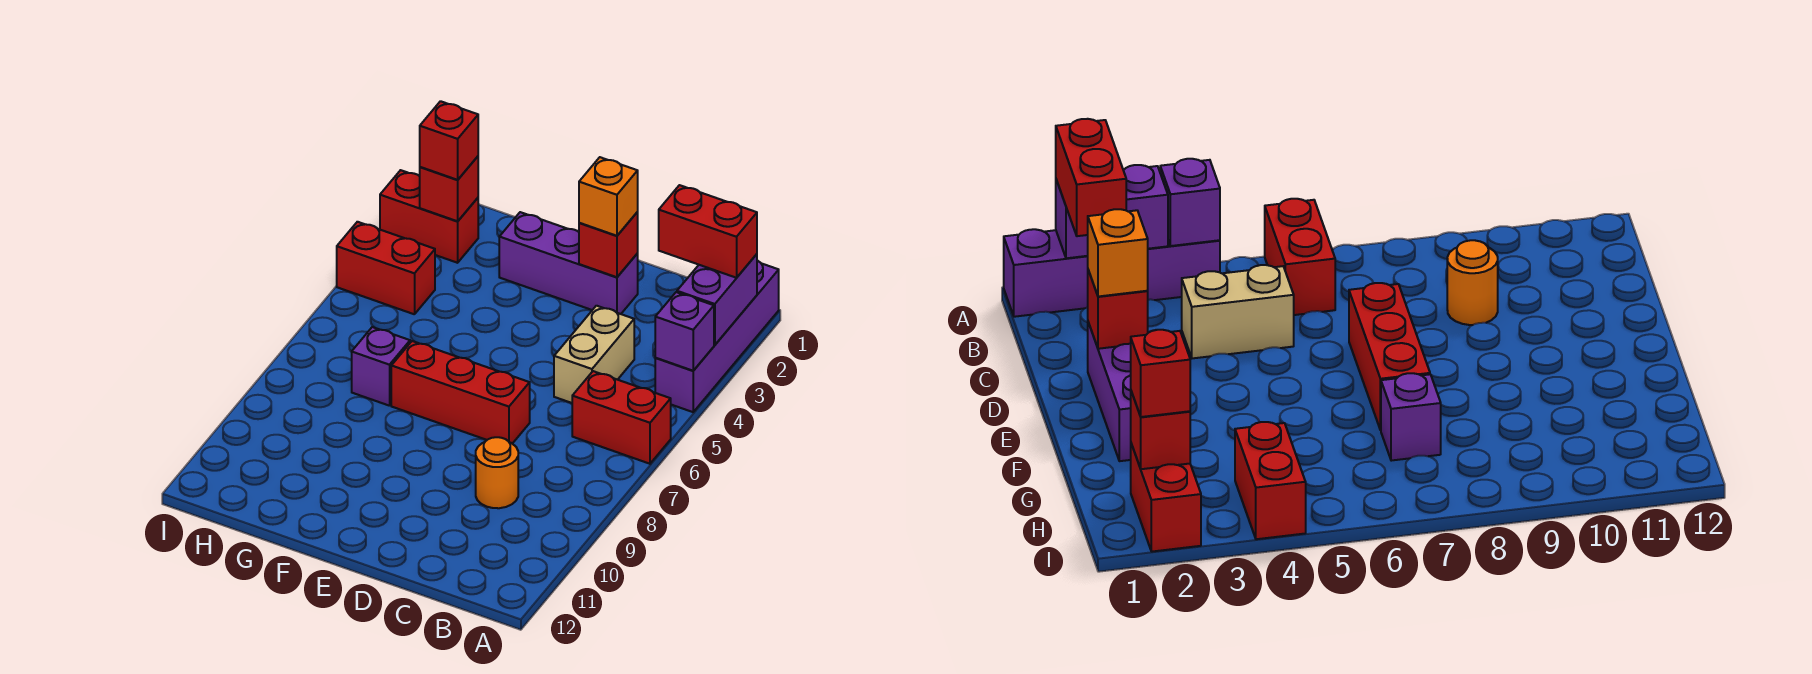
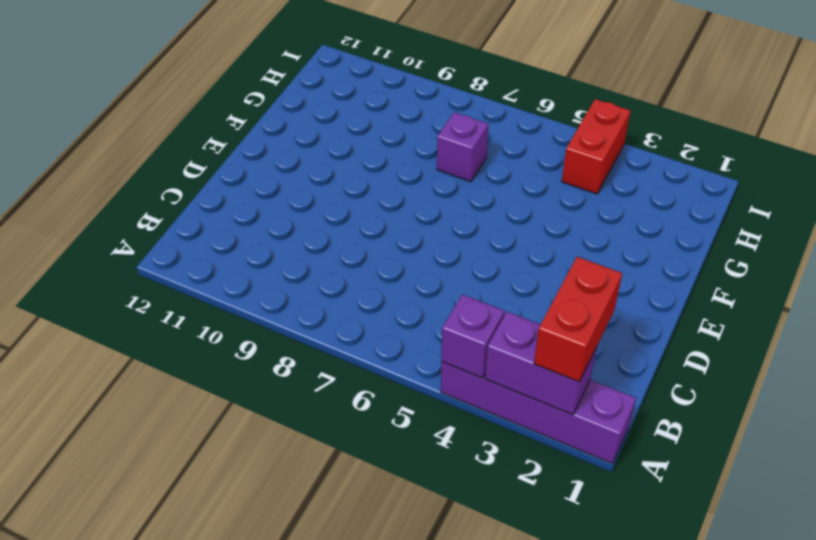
none -> red 1x2 brick [572,371,671,464]
none -> tan 1x2 brick [554,306,634,403]
none -> orange 1x1 round brick [476,437,518,508]

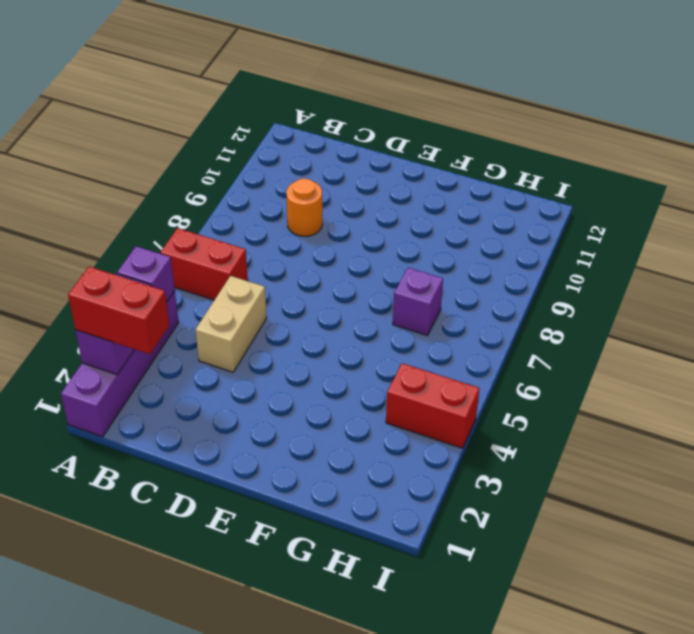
none -> purple 1x3 brick [499,212,638,314]
none -> red 1x3 brick [391,341,530,444]
none -> red 1x2 brick [380,170,478,263]

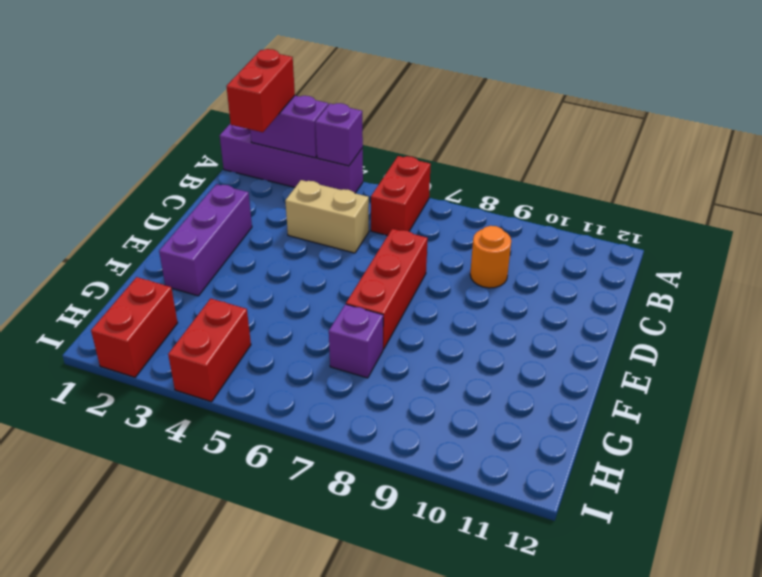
none -> red 1x1 brick [579,212,638,277]
none -> red 1x1 brick [420,156,478,221]
none -> orange 1x1 brick [579,157,638,236]

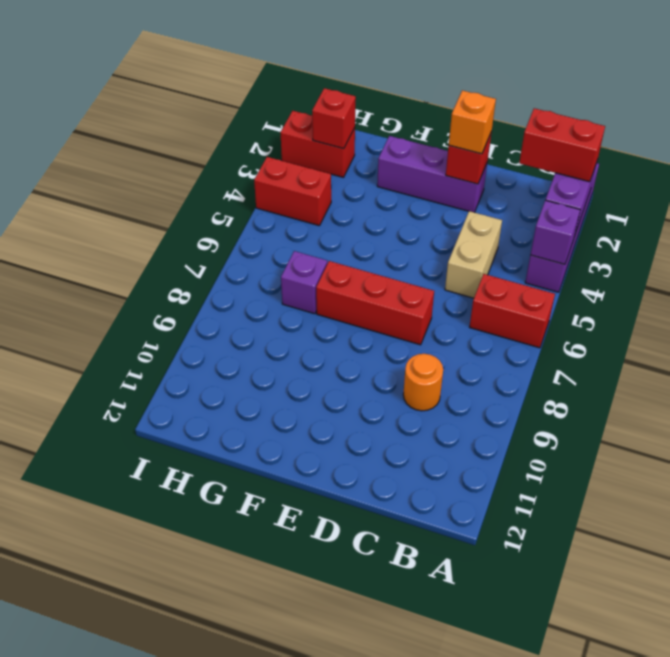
none -> red 1x1 brick [420,101,478,180]

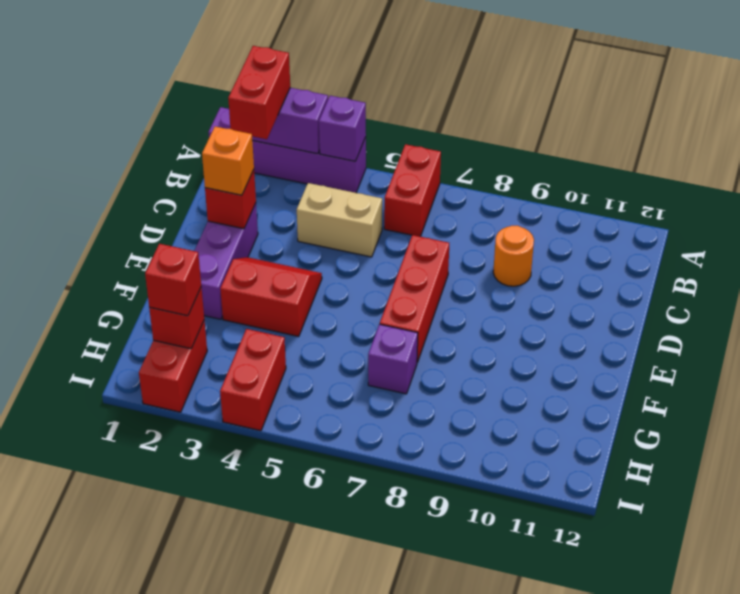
red 2x2 slope [220,257,322,336] -> none

